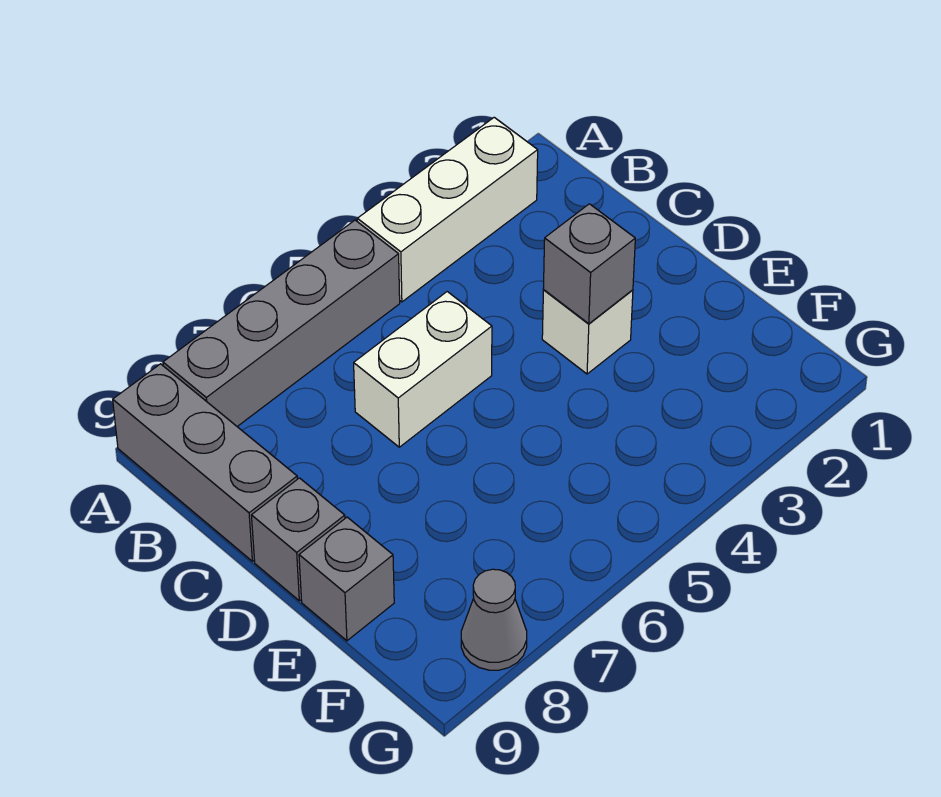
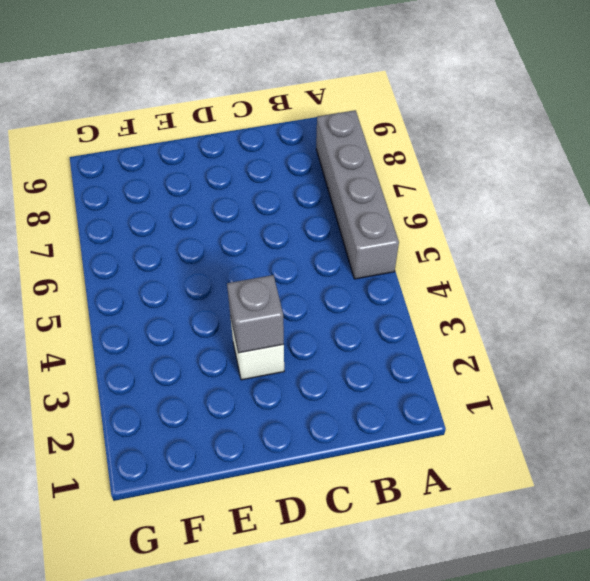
none -> white 1x3 brick [357,117,538,302]
none -> grey 1x3 brick [113,364,297,561]

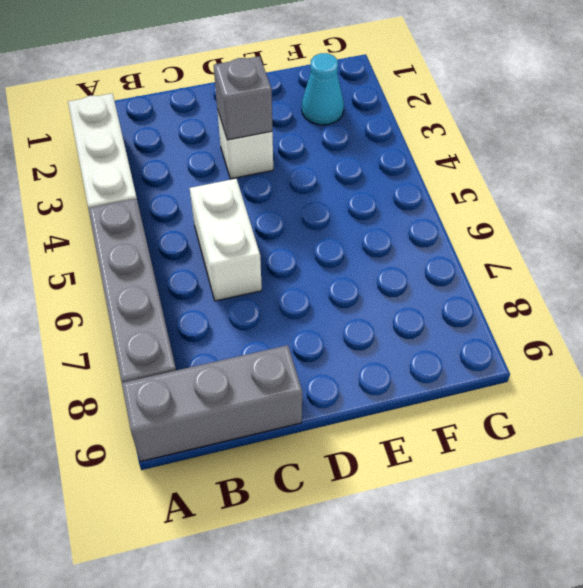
cyan 1x1 cone [302,53,344,125] -> none
none -> grey 1x1 brick [251,478,345,601]
none -> grey 1x1 brick [299,517,394,641]

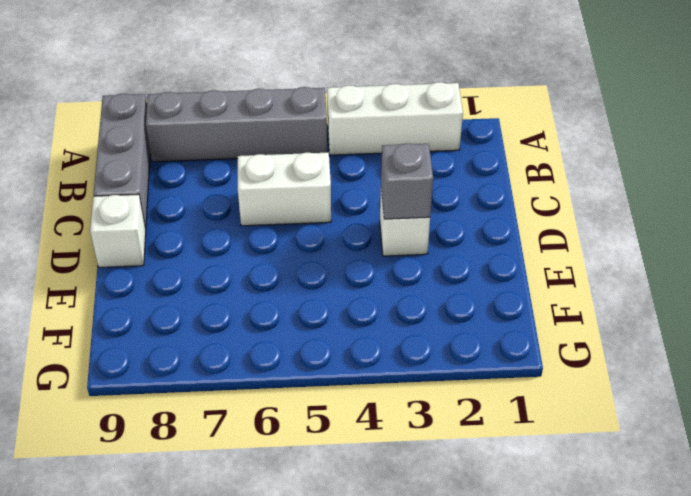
white 1x1 brick [90,194,146,267] -> grey 1x1 brick [251,478,345,601]
none -> grey 1x1 brick [299,517,394,641]
none -> grey 1x1 cone [461,569,527,670]

